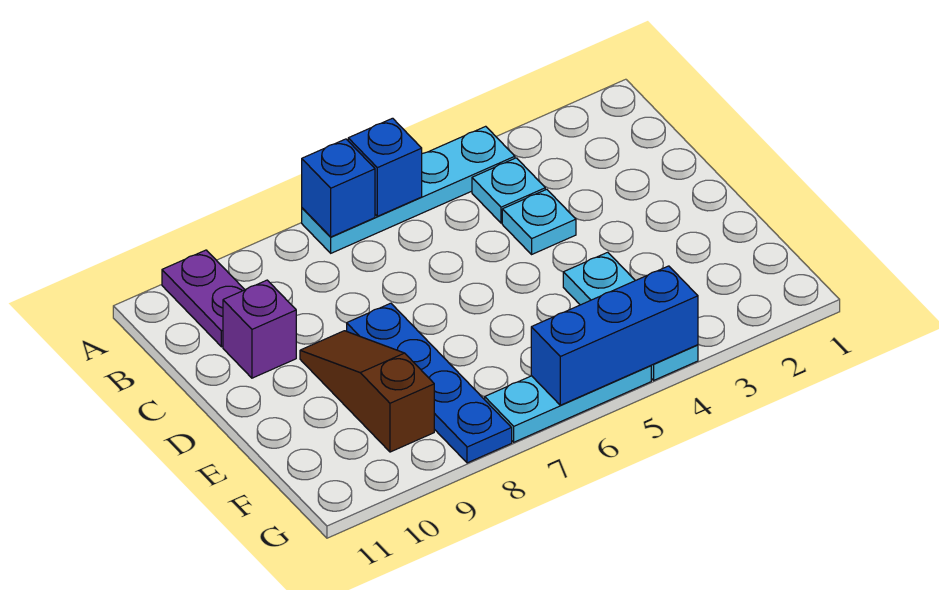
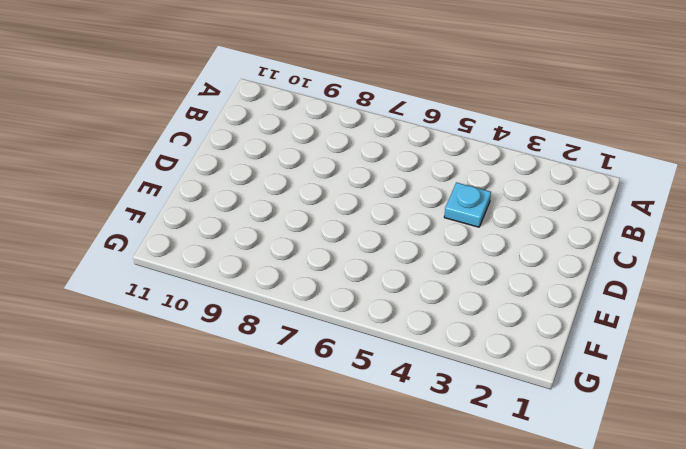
none -> cyan 1x4 plate [302,126,515,253]
none -> purple 1x2 plate [162,250,245,347]
none -> cyan 1x1 plate [472,158,545,223]

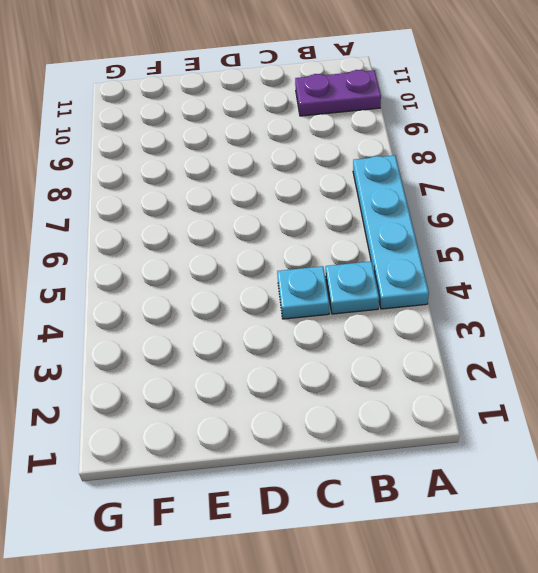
none -> purple 1x1 brick [223,280,296,378]
none -> blue 1x4 plate [347,303,512,463]
none -> brown 1x3 slope [300,331,434,452]

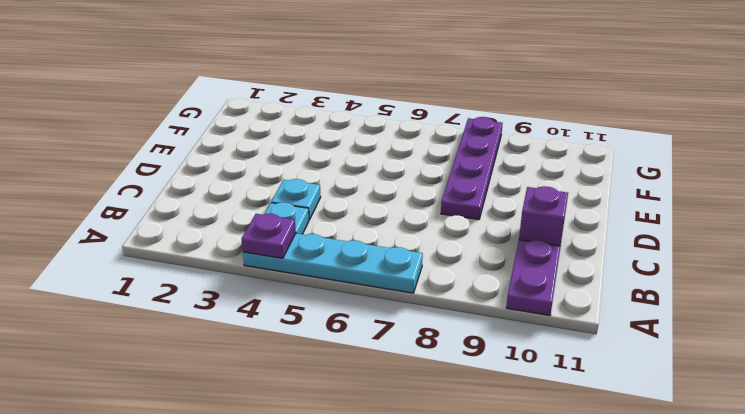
purple 1x1 plate [241,214,296,258] -> none
purple 1x4 plate [441,117,503,220] -> blue 1x4 plate [347,303,512,463]
none -> brown 1x3 slope [300,331,434,452]
none -> cyan 1x3 plate [563,252,698,380]
none -> cyan 1x3 plate [485,366,651,442]

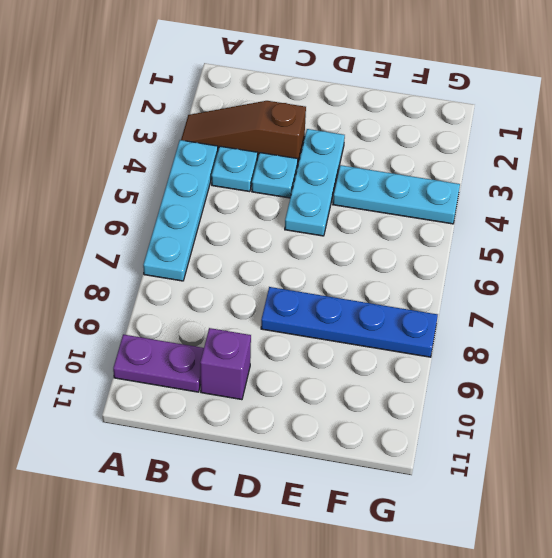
brown 1x3 slope [181,101,306,167] -> brown 1x3 slope moved to [300,331,434,452]
cyan 1x3 plate [285,129,345,236] -> cyan 1x3 plate moved to [485,366,651,442]
none -> blue 1x1 brick [348,118,422,216]
none -> blue 1x1 brick [302,139,375,237]
none -> blue 1x3 brick [531,266,698,405]

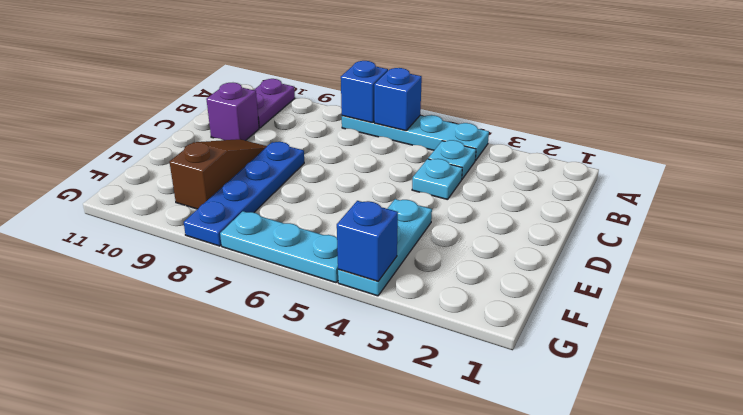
blue 1x1 brick [337,201,398,281] -> blue 1x3 brick [531,266,698,405]

